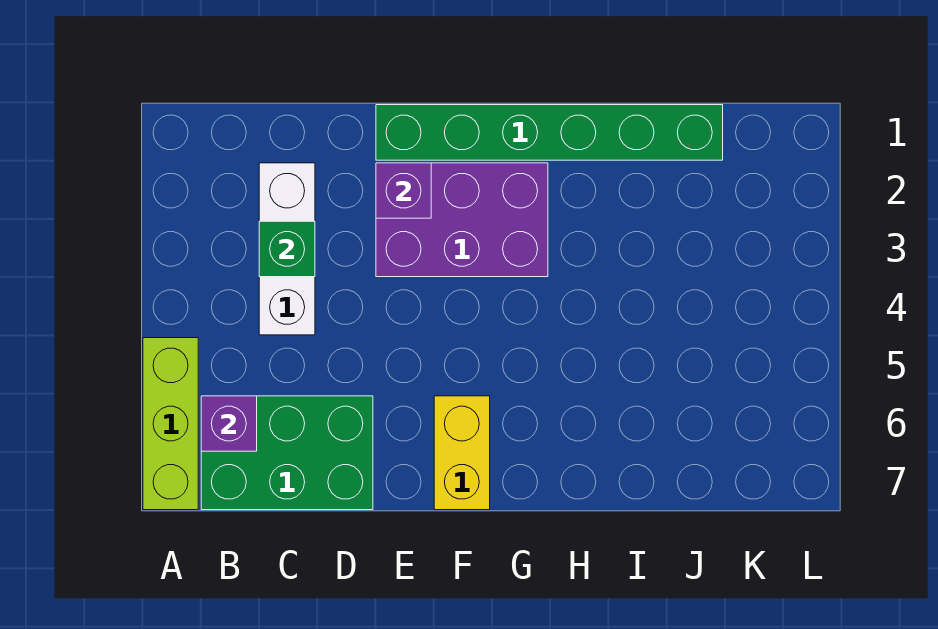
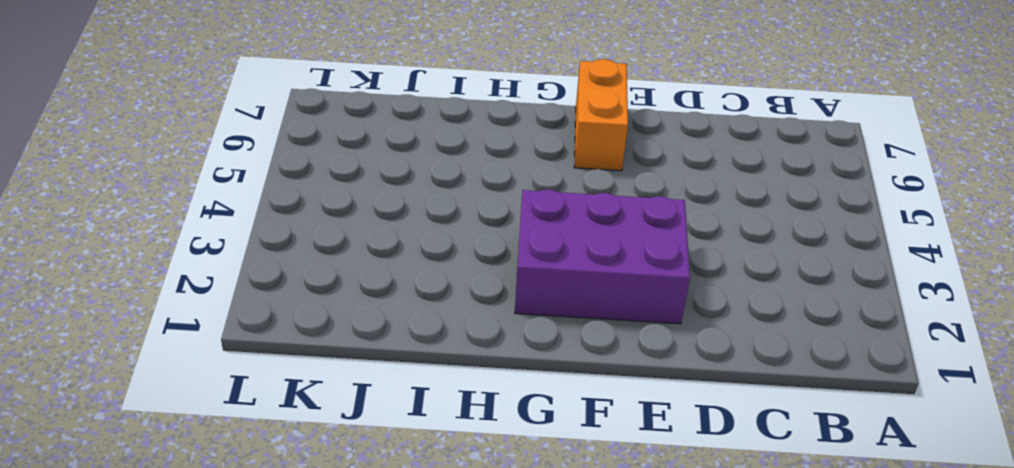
orange 1x2 brick [574,59,628,171] -> yellow 1x2 brick [434,396,490,510]
none -> lime 1x3 brick [143,338,198,510]
none -> green 2x3 brick [201,396,373,510]

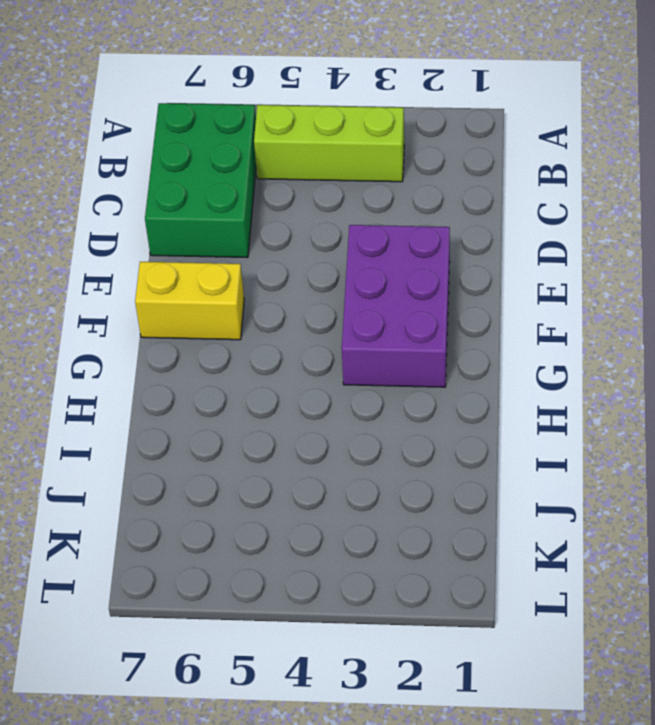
lime 1x3 brick [254,105,404,182] -> lime 1x3 brick moved to [143,338,198,510]
none -> white 1x3 brick [259,163,315,335]
none -> green 1x6 brick [376,105,723,160]

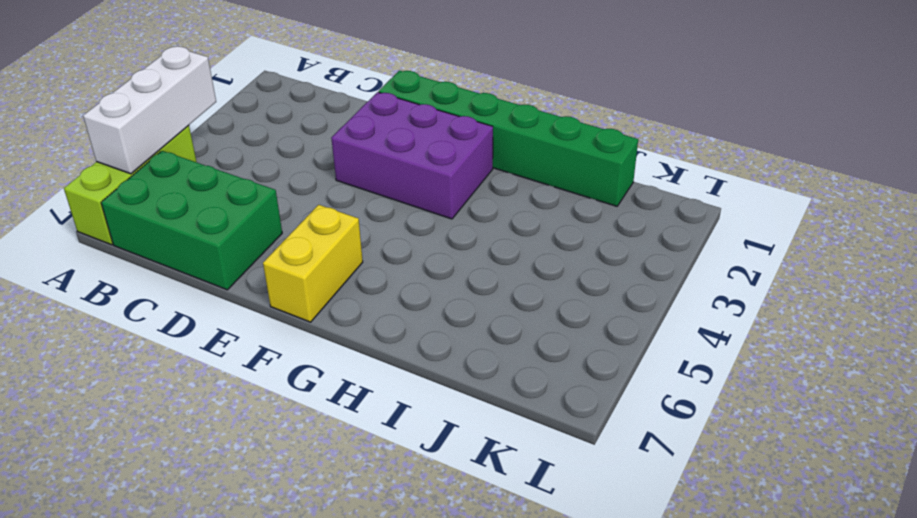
white 1x3 brick [83,46,216,174] -> white 1x3 brick moved to [259,163,315,335]
none -> purple 1x1 brick [201,396,257,451]
none -> green 1x1 brick [259,221,315,277]

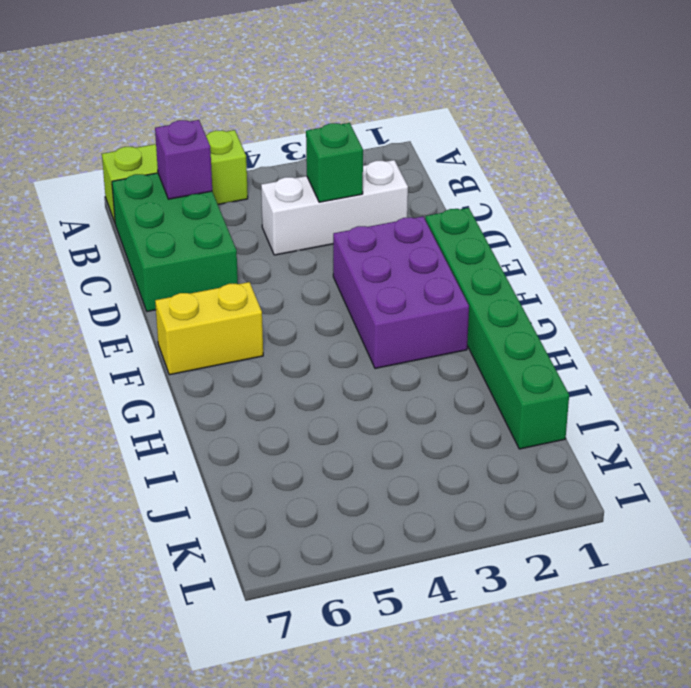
none -> purple 1x1 brick [376,163,431,218]

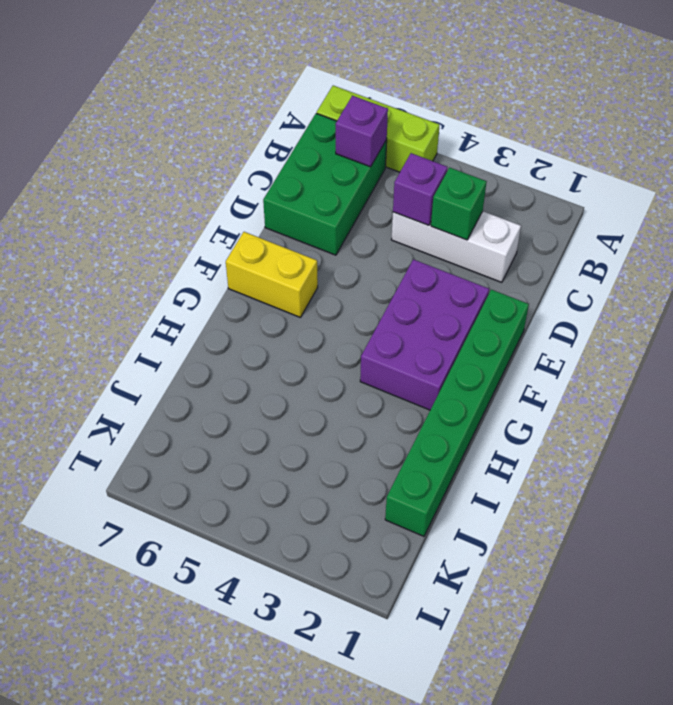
purple 1x1 brick [393,153,447,225] -> purple 1x1 brick moved to [376,163,431,218]

